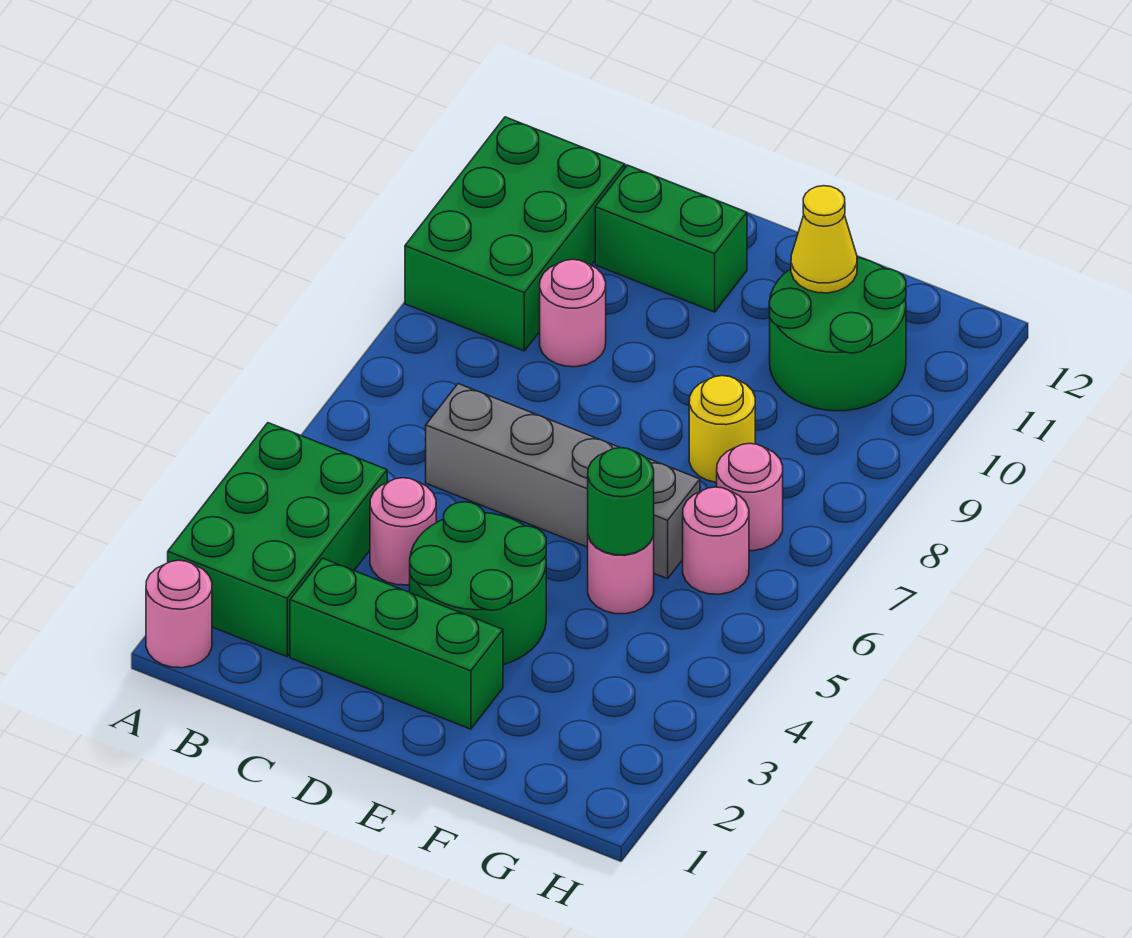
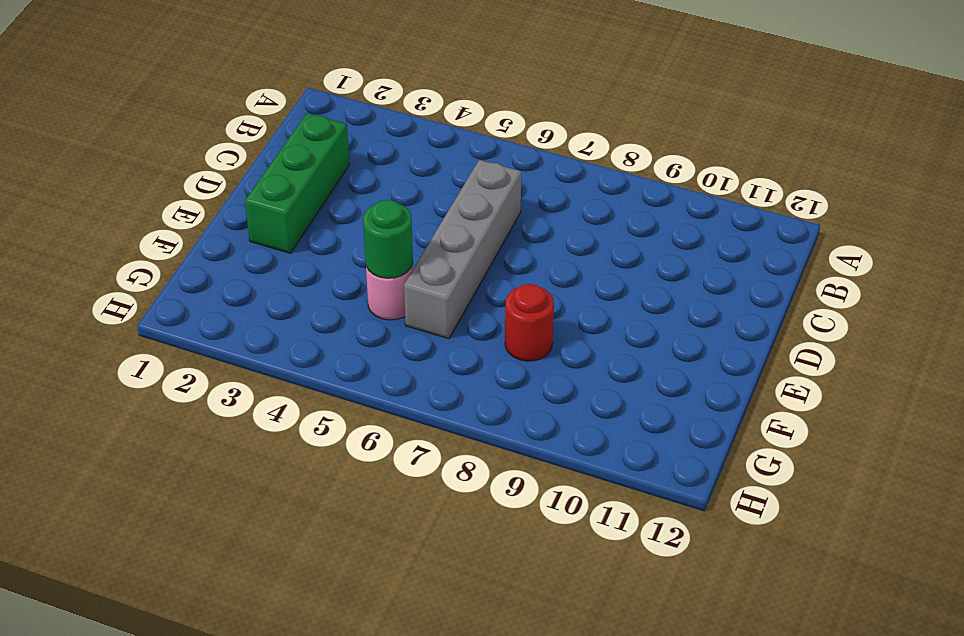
red 1x1 round brick [505,284,554,361] -> yellow 1x1 round brick [689,376,755,483]
none -> pink 1x1 round brick [146,560,212,668]
none -> green 2x3 brick [168,423,387,657]
none -> green 2x3 brick [405,117,624,351]

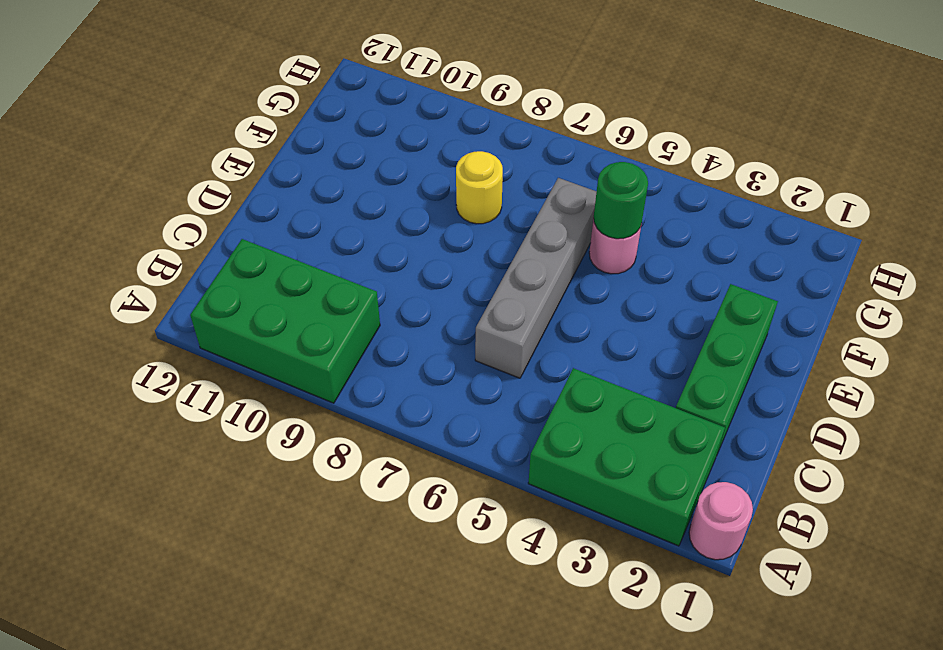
none -> pink 1x1 round brick [370,478,436,585]
none -> pink 1x1 round brick [540,259,606,367]
none -> green 1x2 brick [595,165,747,312]

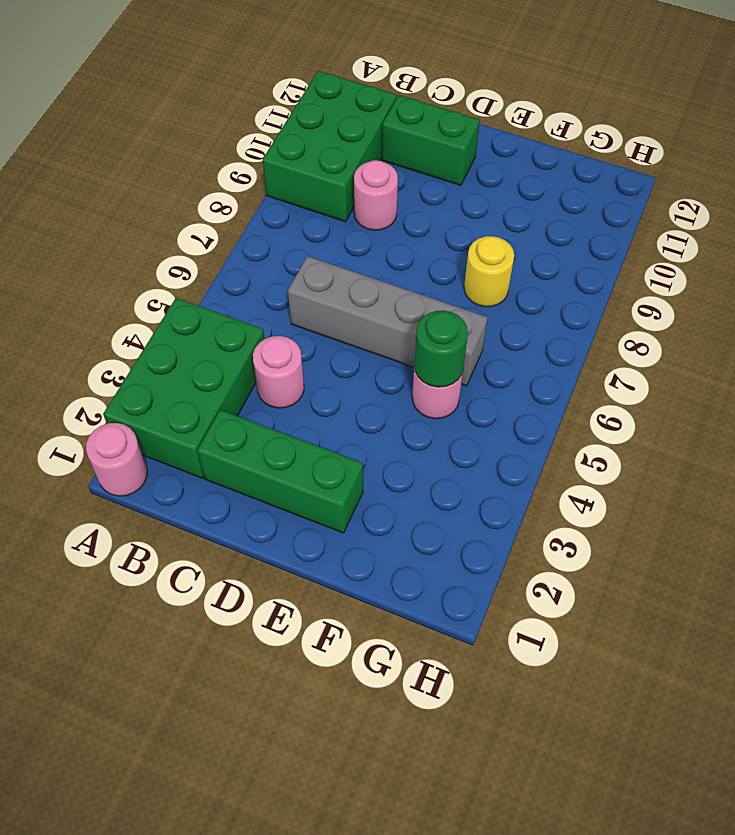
none -> green 2x2 round brick [410,502,546,665]
none -> green 2x2 round brick [769,257,906,411]
none -> pink 1x1 round brick [683,487,749,594]

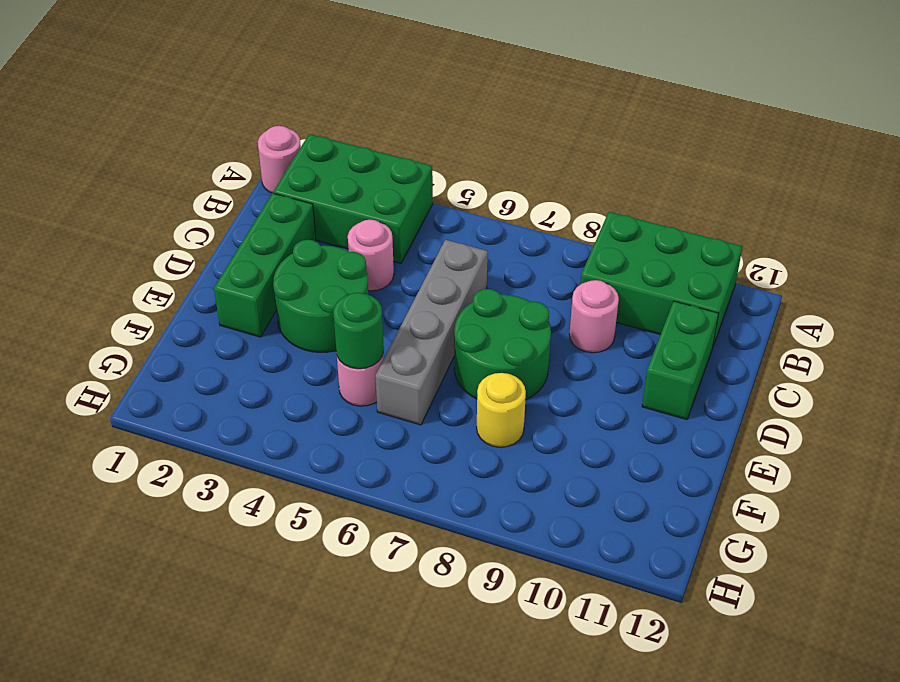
green 2x2 round brick [454,289,551,400] -> green 2x2 round brick moved to [769,257,906,411]
none -> pink 1x1 round brick [683,487,749,594]
none -> pink 1x1 round brick [717,443,783,551]
none -> yellow 1x1 cone [791,186,857,293]

